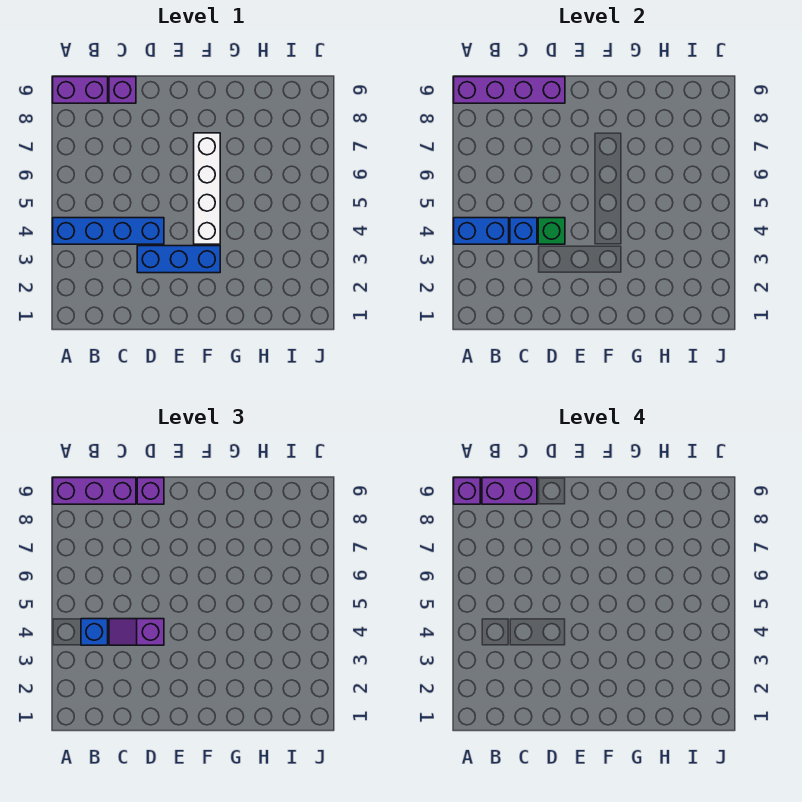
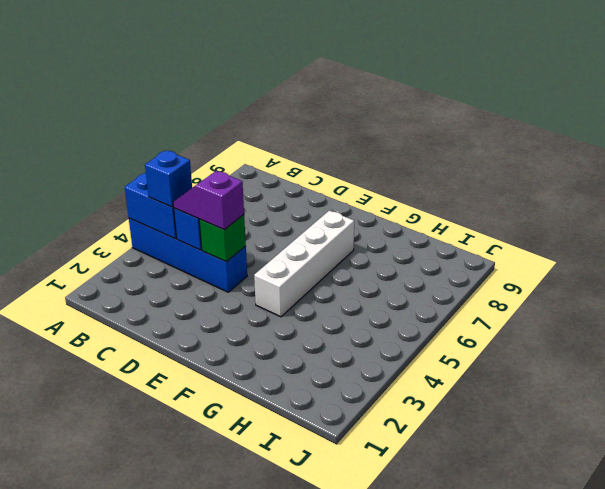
none -> purple 1x2 brick [53,77,108,103]
none -> purple 1x1 brick [109,77,136,103]
none -> blue 1x3 brick [137,246,220,273]

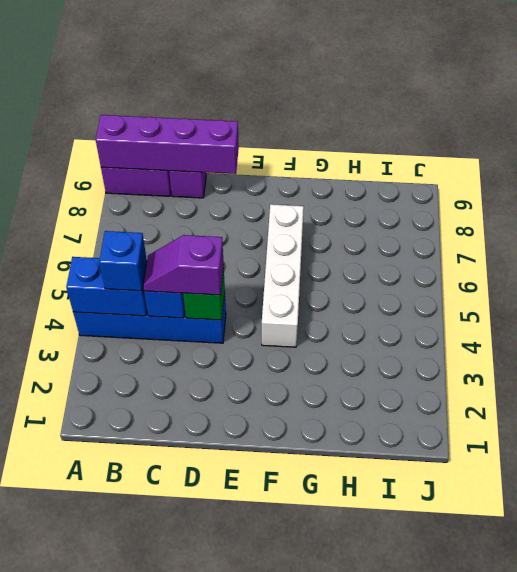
none -> blue 1x3 brick [137,246,220,273]
none -> purple 1x3 brick [53,478,136,504]
none -> purple 1x1 brick [137,478,164,504]

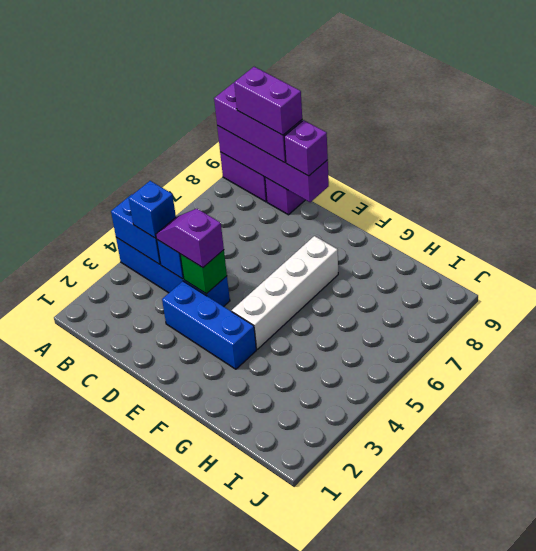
none -> purple 1x1 brick [454,478,480,504]

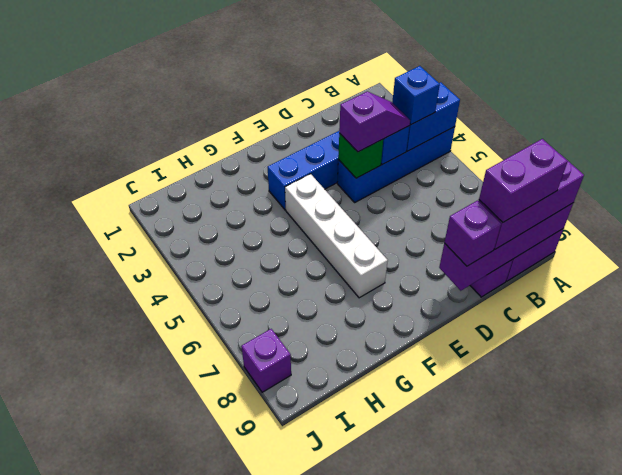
purple 1x1 brick [241,329,291,392] -> purple 1x1 brick moved to [454,478,480,504]

